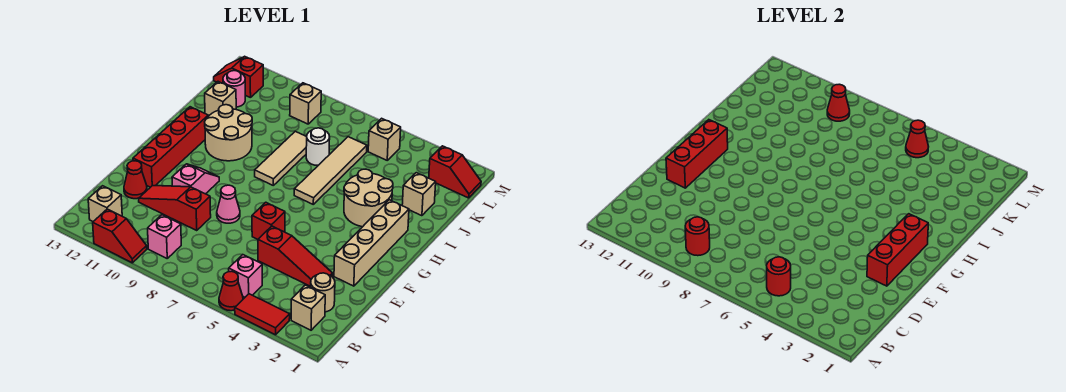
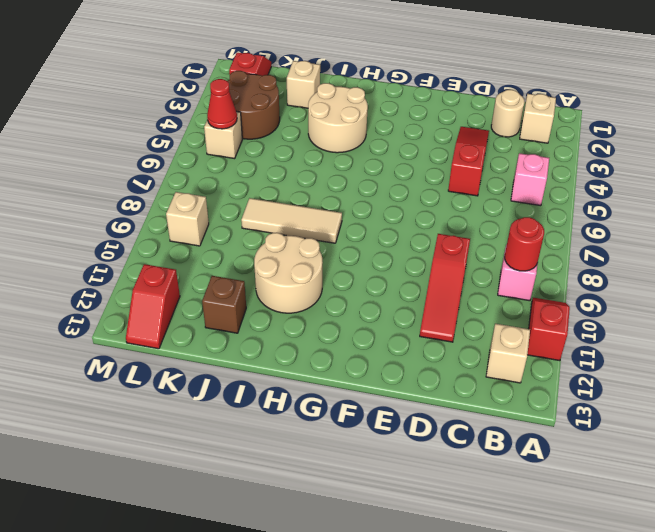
brown 1x1 brick [202,276,246,333] -> tan 1x1 brick [205,82,236,116]
brown 2x2 round brick [227,71,280,139] -> none
none -> red 1x2 tile [235,294,290,335]
none -> red 1x1 cone [219,271,243,311]
none -> red 1x1 cone [124,161,147,199]
none -> tan 1x4 brick [334,200,409,286]

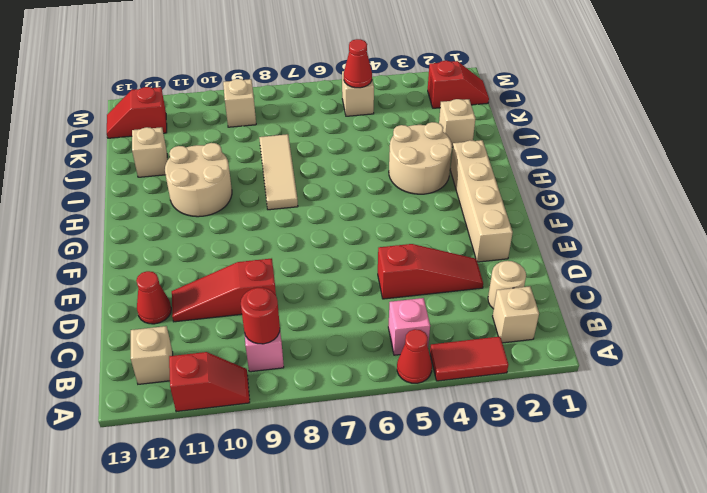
none -> red 1x1 brick [252,202,285,239]
none -> pink 1x1 cone [217,185,240,223]
none -> pink 1x2 slope [172,164,219,194]
none -> red 1x4 brick [133,107,208,187]

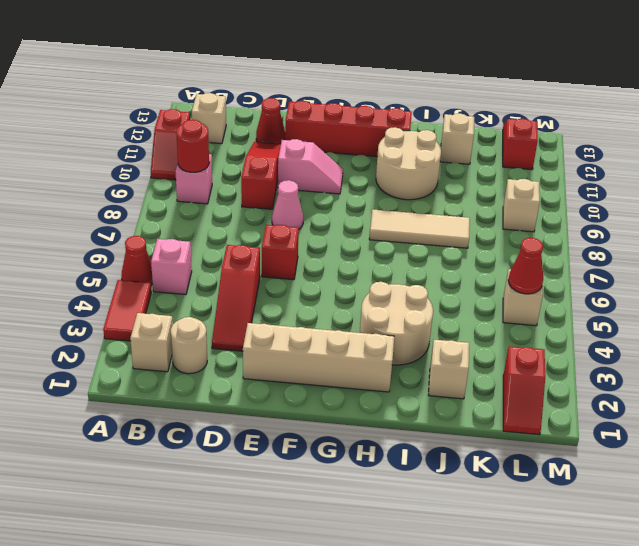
none -> tan 1x4 tile [294,137,367,204]
none -> white 1x1 round brick [306,128,330,165]
none -> pink 1x1 round brick [223,71,245,107]
none -> red 1x1 round brick [767,257,791,296]

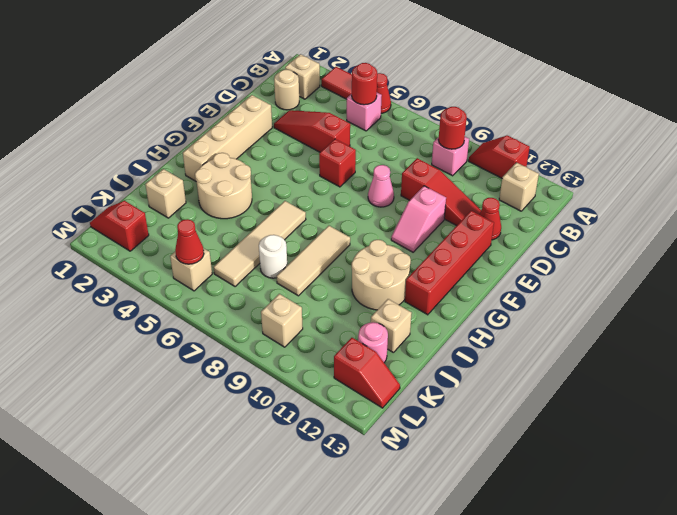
none -> red 1x3 brick [867,214,928,286]
none -> red 1x3 brick [666,120,728,188]
none -> red 1x1 cone [827,84,850,121]

